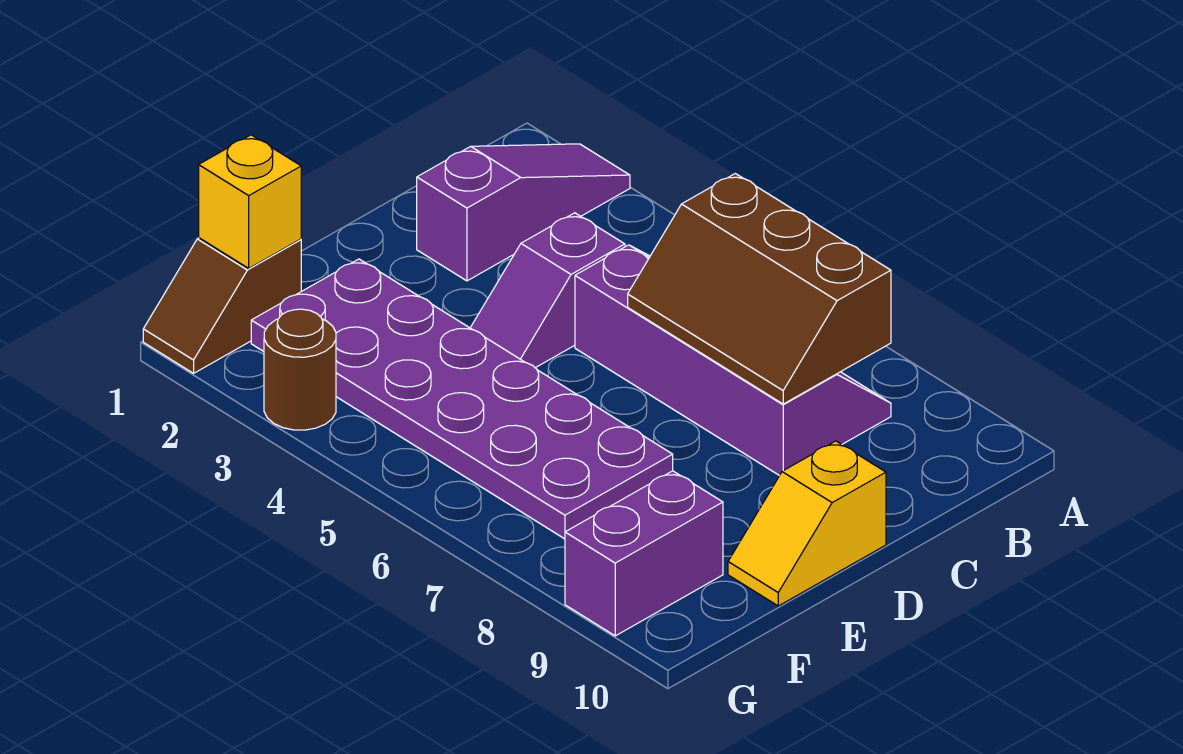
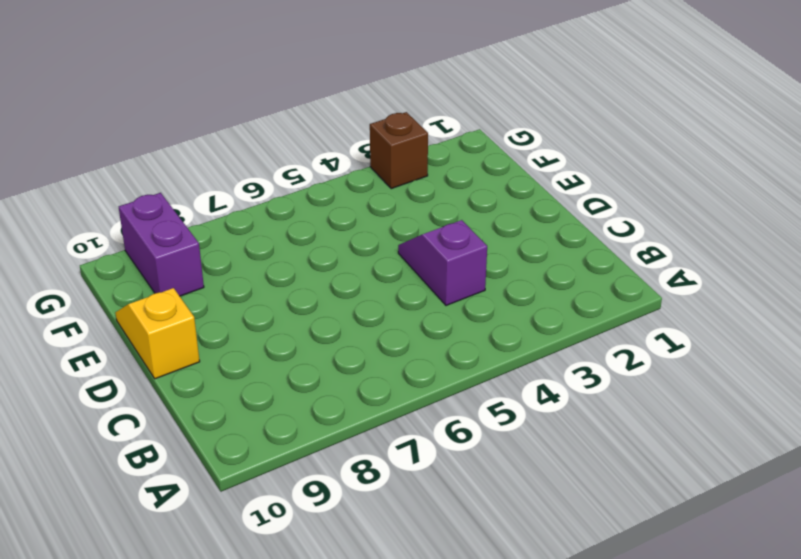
brown 1x1 brick [370,112,428,189] -> brown 1x1 round brick [264,309,336,430]
none -> purple 1x3 slope [417,144,630,281]
none -> purple 2x4 slope [575,245,891,475]

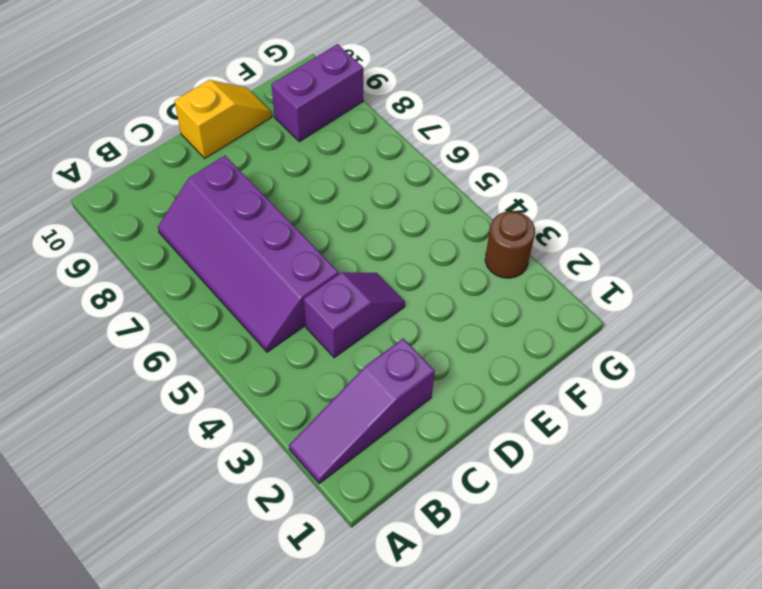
none -> purple 2x6 plate [251,259,673,539]
none -> brown 1x2 slope [143,238,301,373]

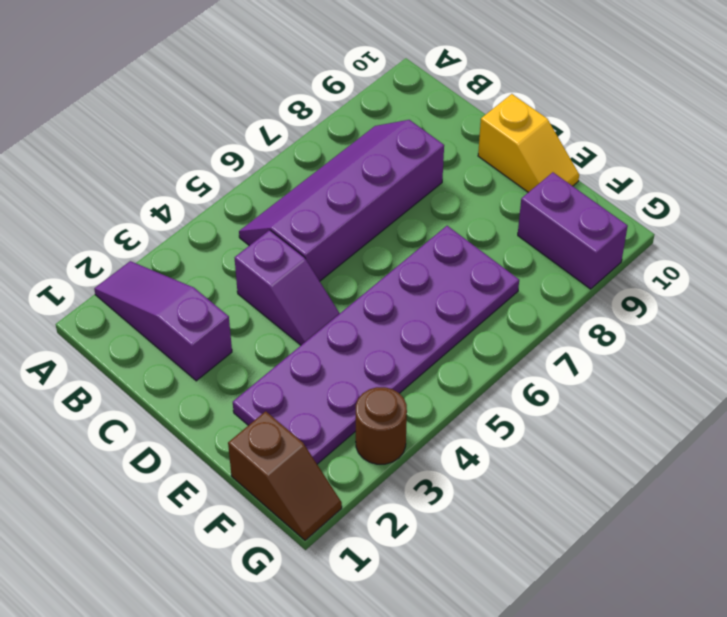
none -> brown 2x3 slope [628,174,891,404]
none -> yellow 1x1 brick [199,135,301,268]

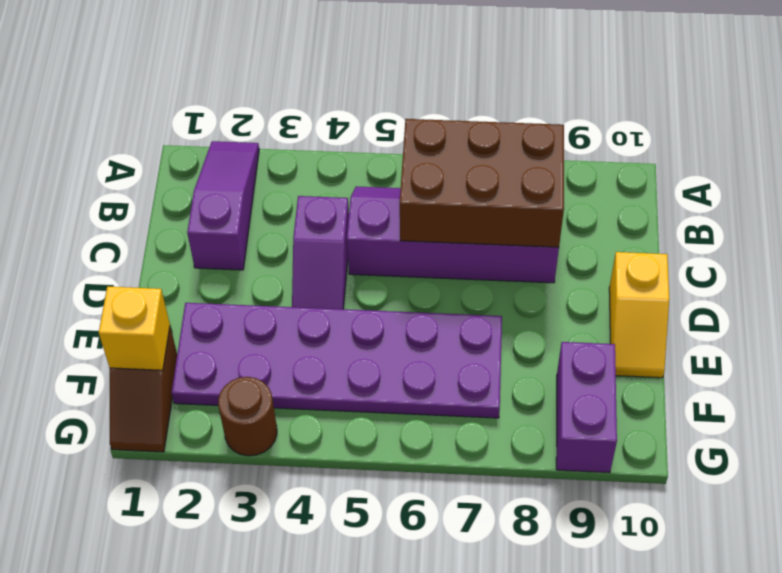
brown 2x3 brick [400,119,564,247] -> brown 2x3 slope [628,174,891,404]

